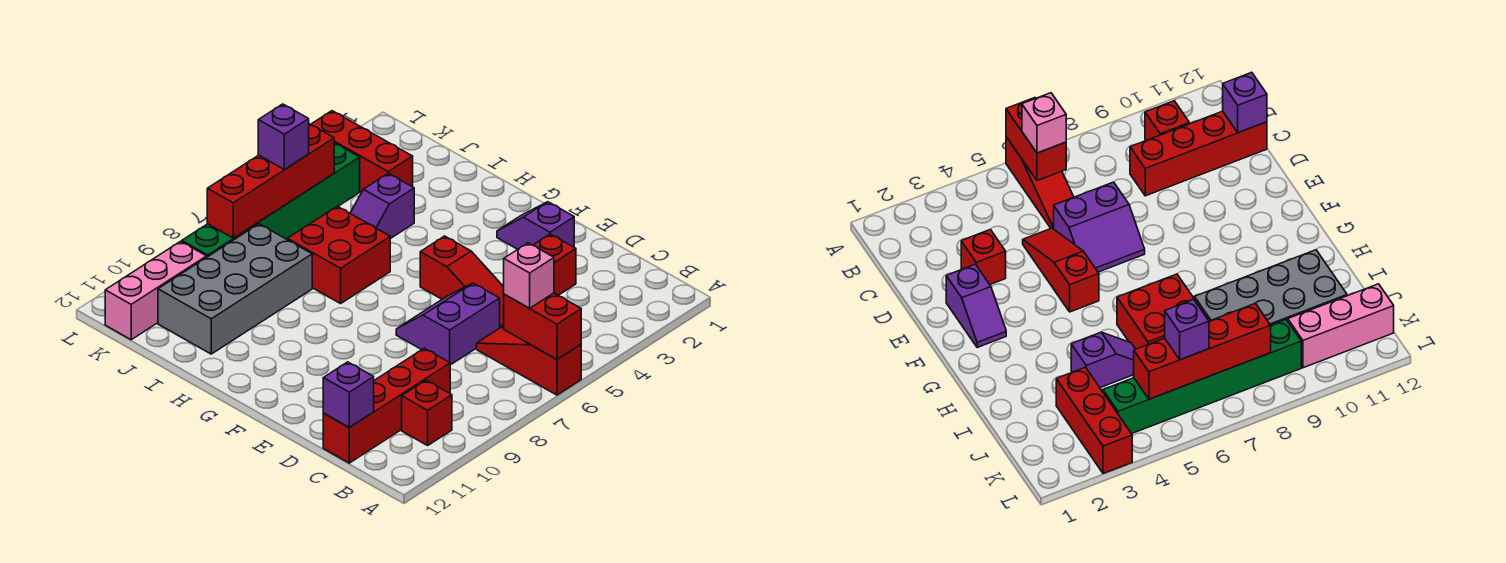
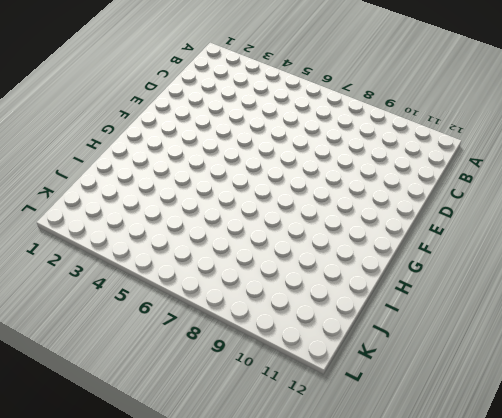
none -> red 1x3 slope [477,328,581,395]
none -> red 1x1 brick [402,380,452,445]
none -> red 1x4 brick [323,348,450,463]

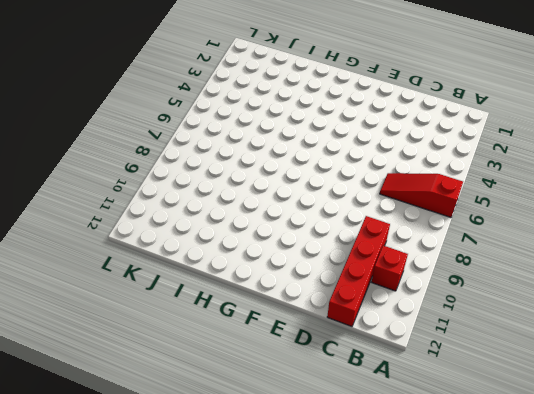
none -> red 1x1 brick [533,234,576,295]
none -> red 1x3 slope [420,236,504,328]
none -> purple 2x2 slope [396,283,500,365]

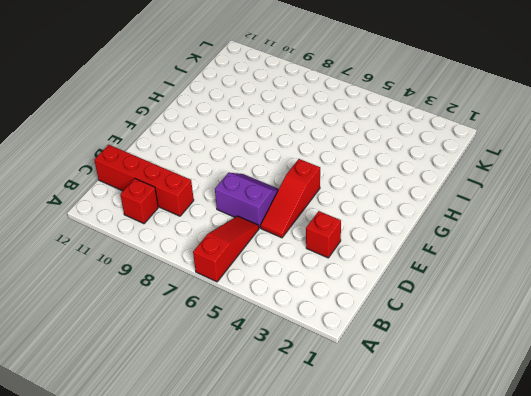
none -> purple 1x2 slope [497,202,574,249]
none -> red 2x2 brick [287,206,390,304]
none -> purple 1x2 slope [350,173,414,239]

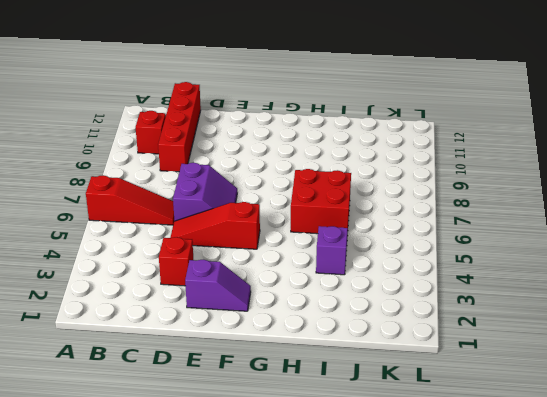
none -> grey 2x4 brick [158,224,312,354]
none -> red 1x3 brick [311,111,413,192]
none -> green 1x6 brick [182,143,360,257]

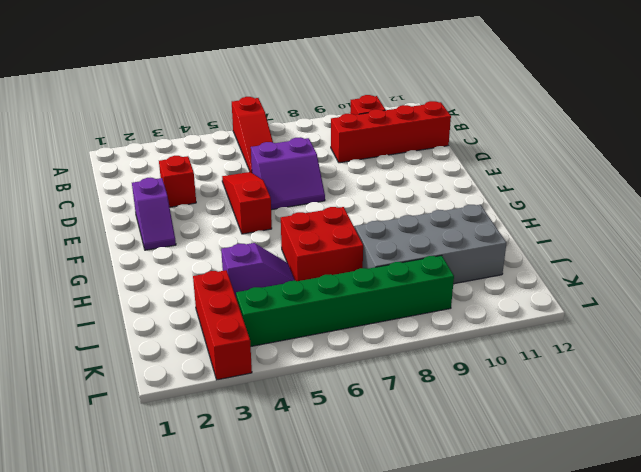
none -> pink 1x3 brick [105,241,207,340]
none -> red 1x2 brick [504,293,581,359]
none -> purple 1x1 brick [323,362,374,427]

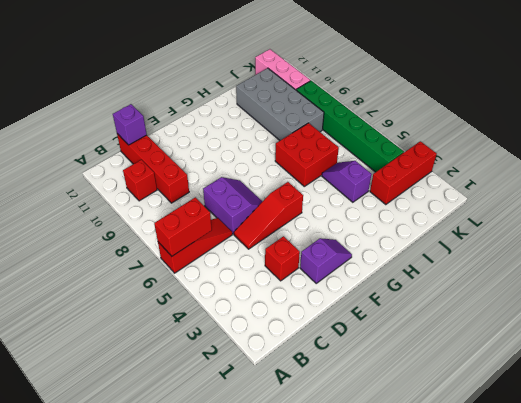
none -> red 1x4 brick [207,124,334,238]
none -> pink 1x1 brick [504,243,554,308]
none -> purple 1x1 brick [258,104,309,170]

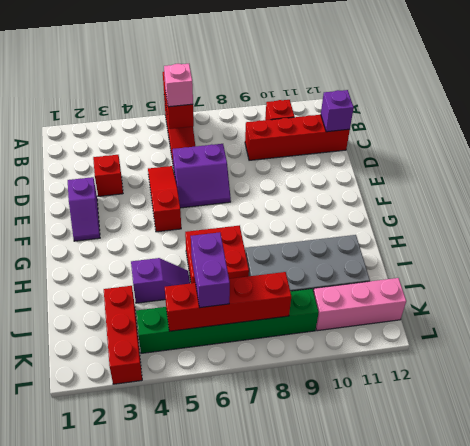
purple 1x2 brick [191,232,230,308] -> purple 1x1 brick [258,104,309,170]

